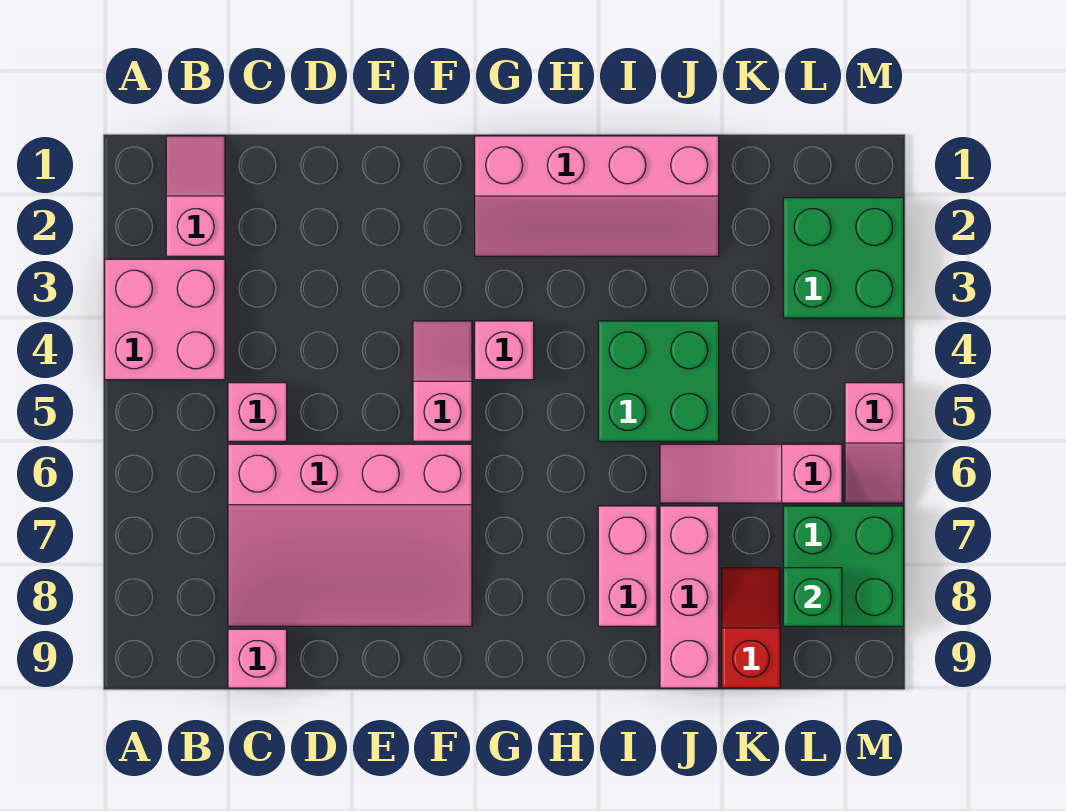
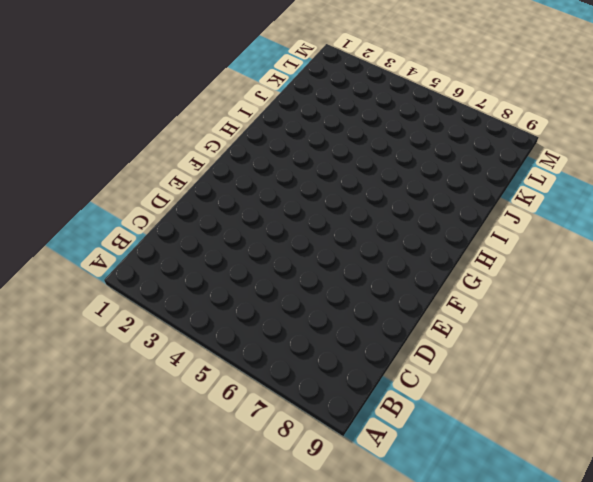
none -> pink 2x2 brick [105,259,225,380]
none -> pink 1x2 slope [166,136,225,256]
none -> pink 1x1 brick [228,383,287,441]

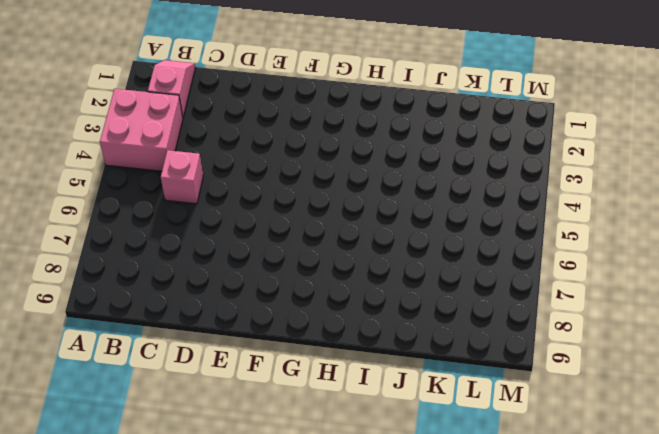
none -> pink 3x4 slope [228,444,472,626]
none -> pink 1x1 brick [228,629,287,688]
none -> pink 1x2 slope [413,321,472,441]

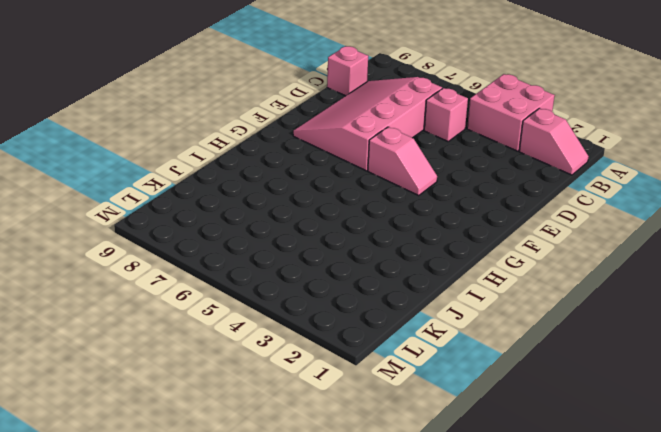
none -> pink 2x4 slope [475,136,719,256]
none -> pink 1x1 brick [475,321,534,380]
none -> green 2x2 brick [598,321,719,441]

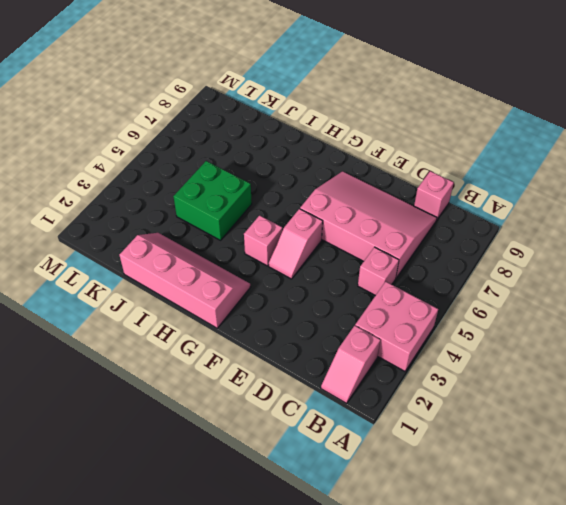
none -> pink 1x2 brick [598,506,657,626]
none -> pink 1x3 slope [660,444,842,503]
none -> pink 1x3 brick [660,506,719,688]

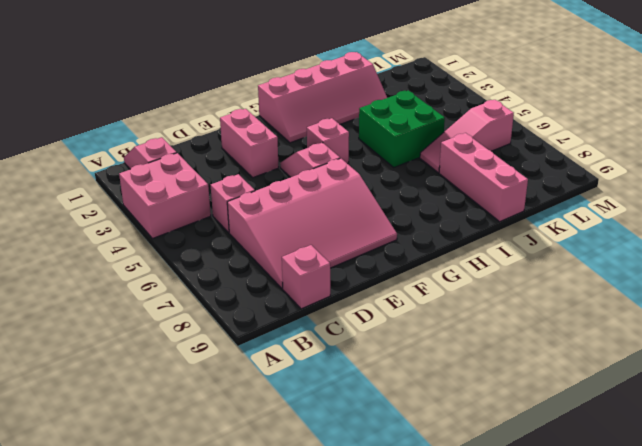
pink 1x2 brick [220,109,279,178] -> pink 1x2 brick moved to [598,506,657,626]
none -> red 1x2 slope [722,568,780,688]
none -> green 2x2 brick [783,198,904,318]
none -> green 2x2 brick [783,506,904,626]

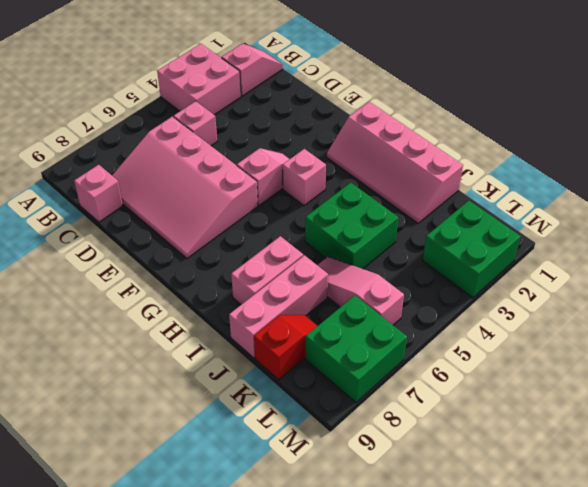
none -> pink 1x2 slope [845,383,904,503]
none -> green 1x1 brick [783,568,842,626]

